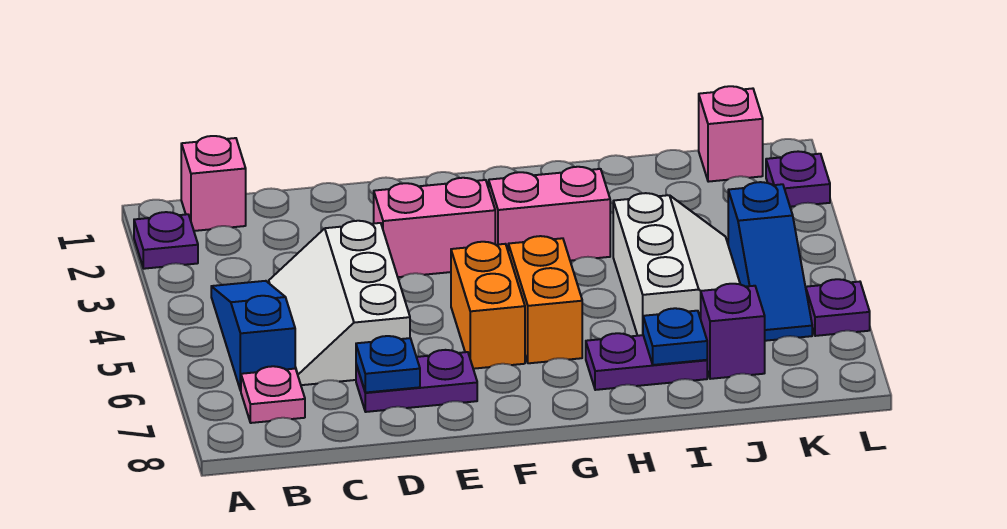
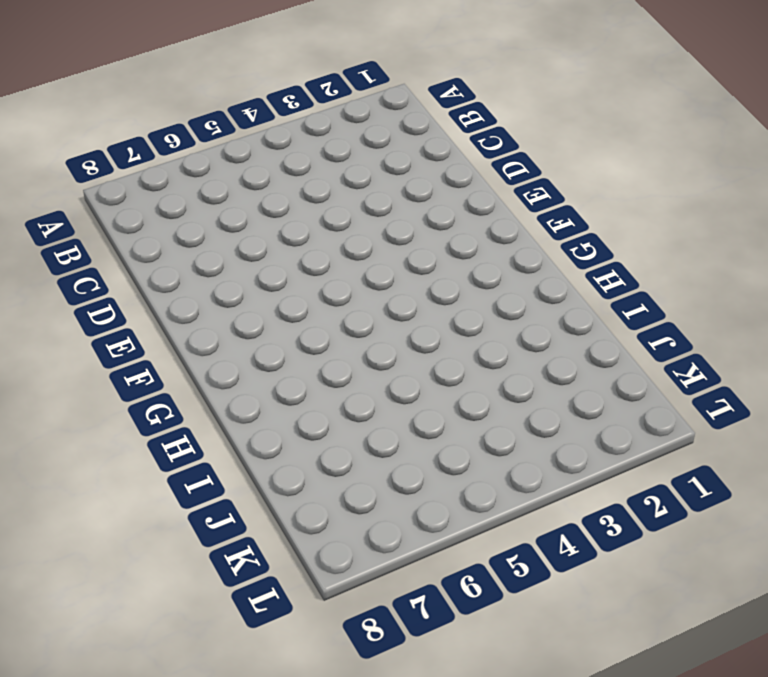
none -> purple 1x1 plate [134,212,198,269]
none -> pink 1x1 brick [181,136,246,231]
none -> blue 1x3 slope [211,281,295,391]

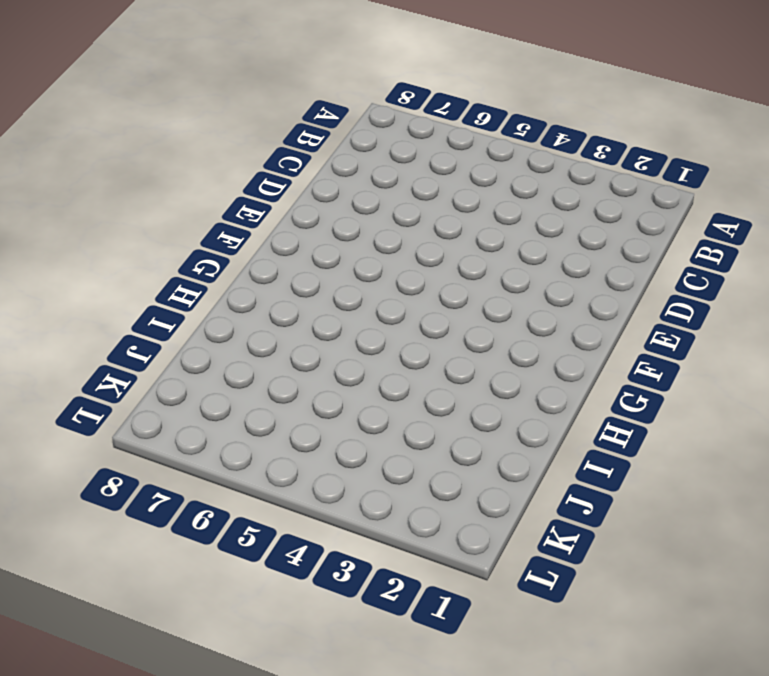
none -> purple 1x1 plate [134,212,198,269]
none -> pink 1x1 brick [181,136,246,231]
none -> blue 1x3 slope [211,281,295,391]

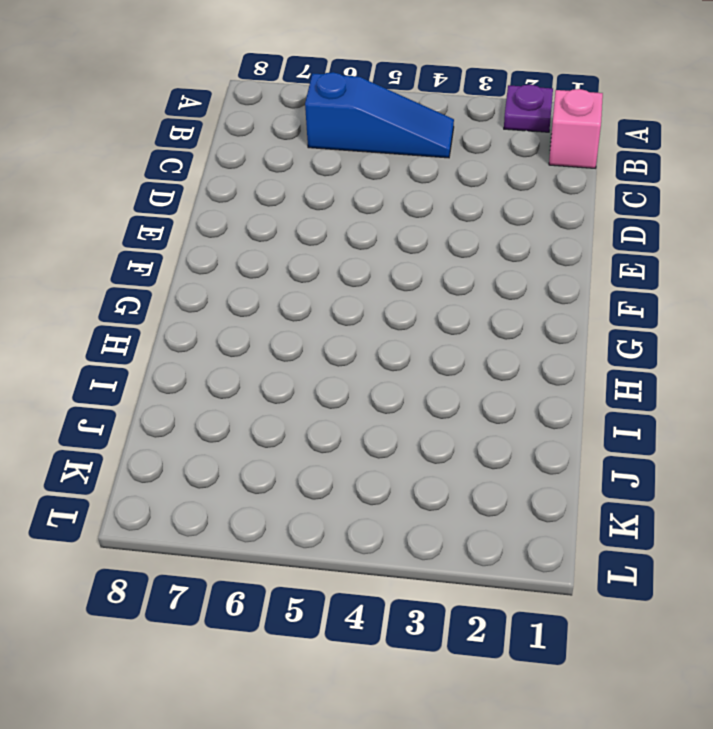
none -> pink 1x1 plate [241,366,305,423]
none -> white 2x3 slope [269,221,410,385]
none -> purple 1x2 plate [356,350,477,412]

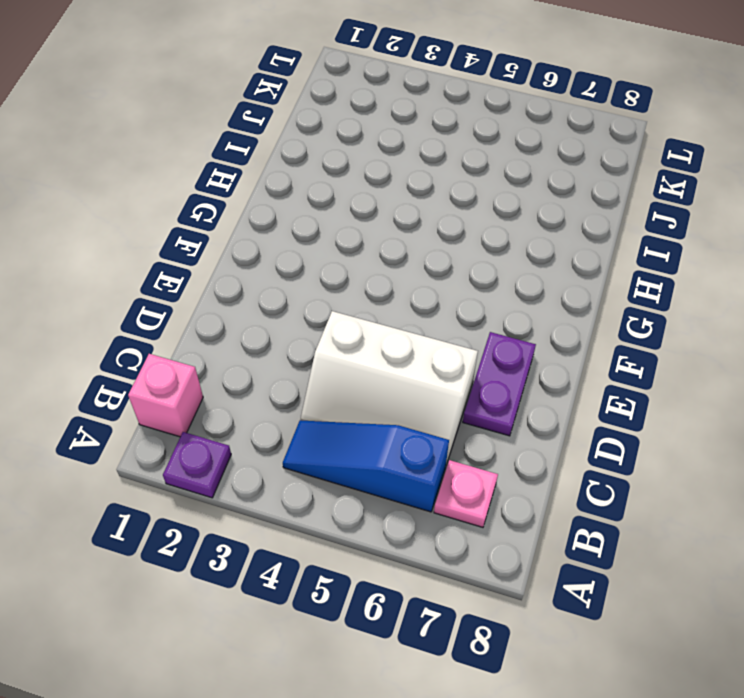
none -> pink 1x2 brick [374,178,495,277]
none -> orange 1x2 brick [451,242,525,369]
none -> pink 1x2 brick [489,167,610,261]

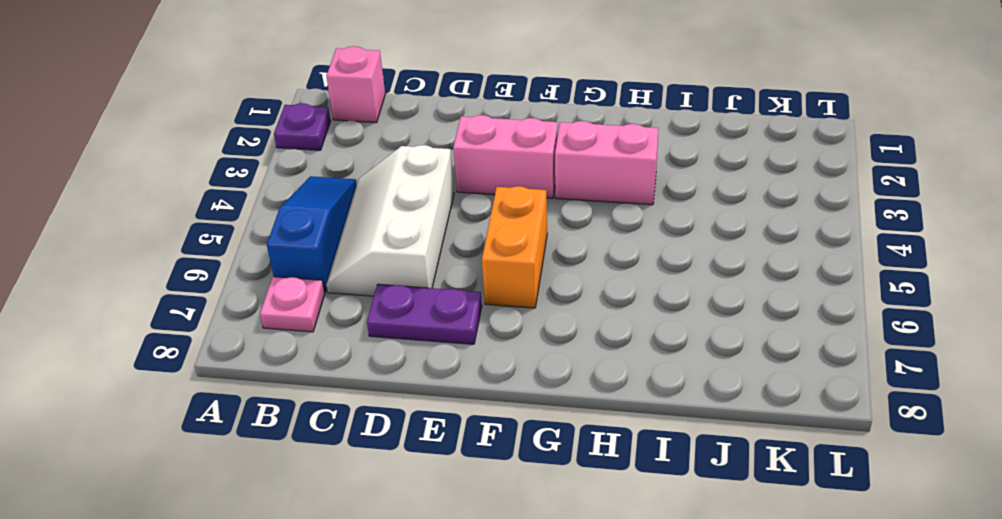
none -> orange 1x2 brick [508,236,582,363]
none -> purple 1x2 plate [586,333,707,390]
none -> white 2x3 slope [613,193,740,336]

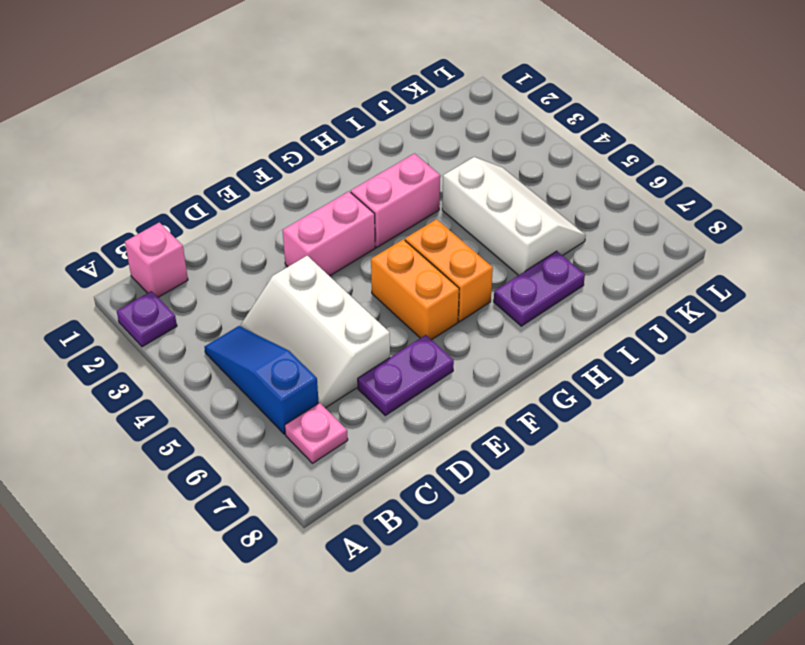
none -> purple 1x1 brick [701,284,765,379]
none -> pink 1x1 brick [699,86,763,182]
none -> blue 1x3 slope [728,182,812,341]

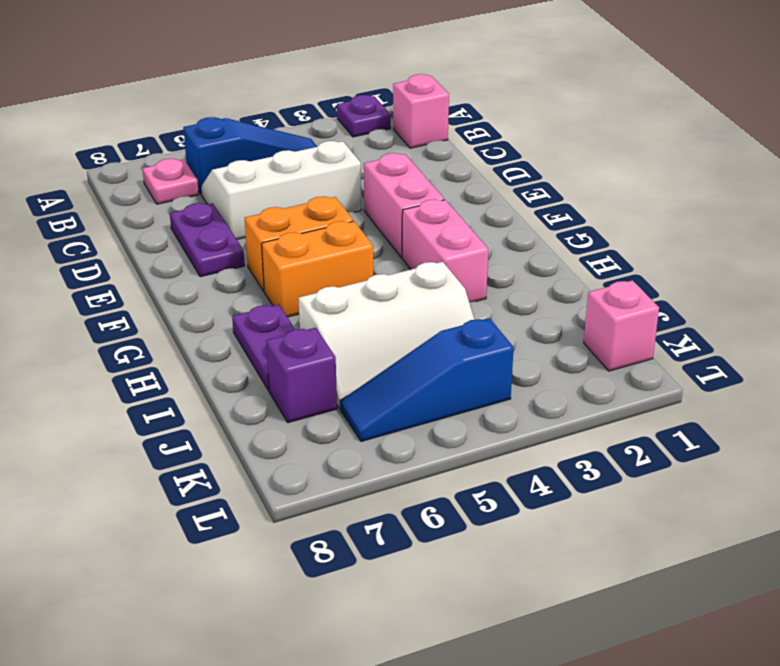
none -> purple 1x1 plate [766,151,830,207]
none -> purple 1x1 plate [806,279,870,336]
none -> blue 1x1 plate [356,336,420,393]

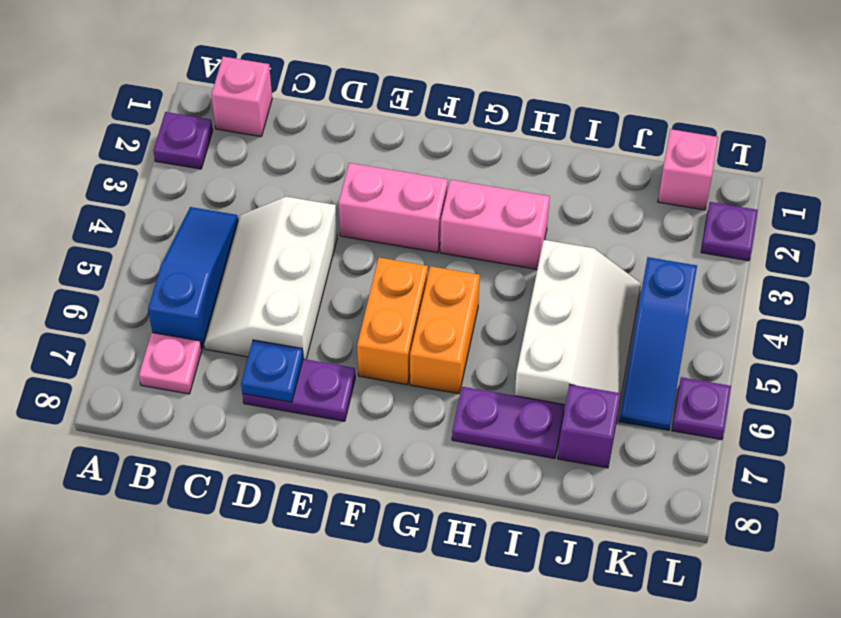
none -> blue 1x1 plate [643,308,707,365]

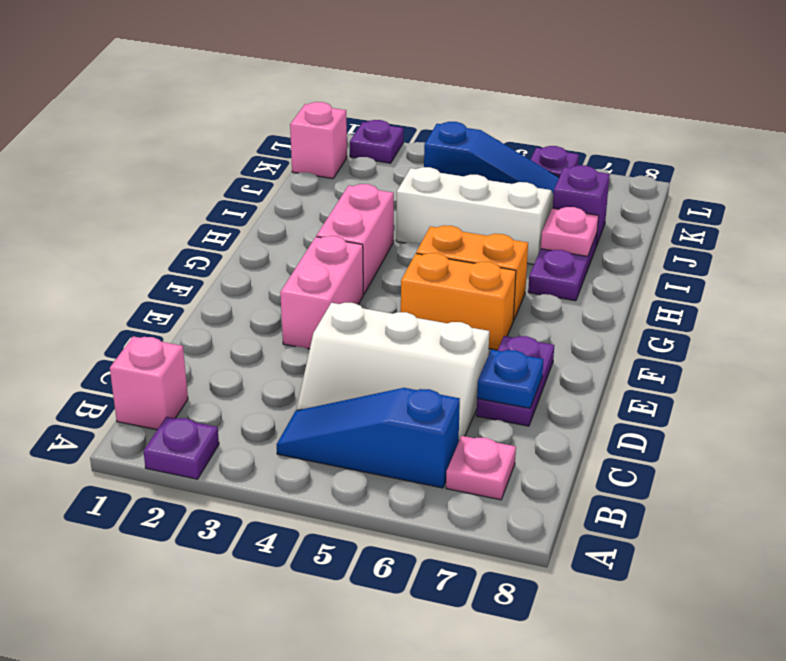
pink 1x1 plate [541,207,599,256] -> blue 1x1 plate [643,308,707,365]

